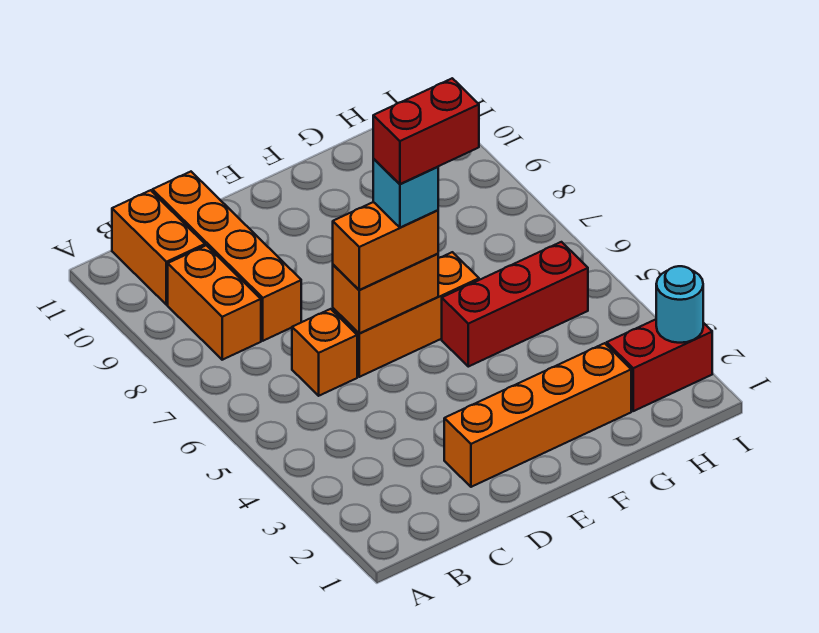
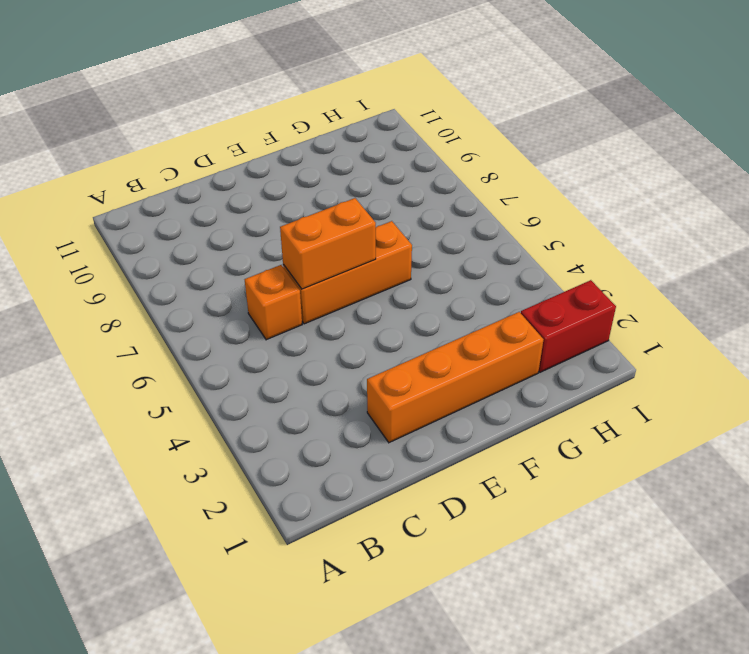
none -> orange 1x2 brick [168,245,261,360]
none -> orange 1x2 brick [112,190,205,305]
none -> orange 1x4 brick [152,172,301,341]

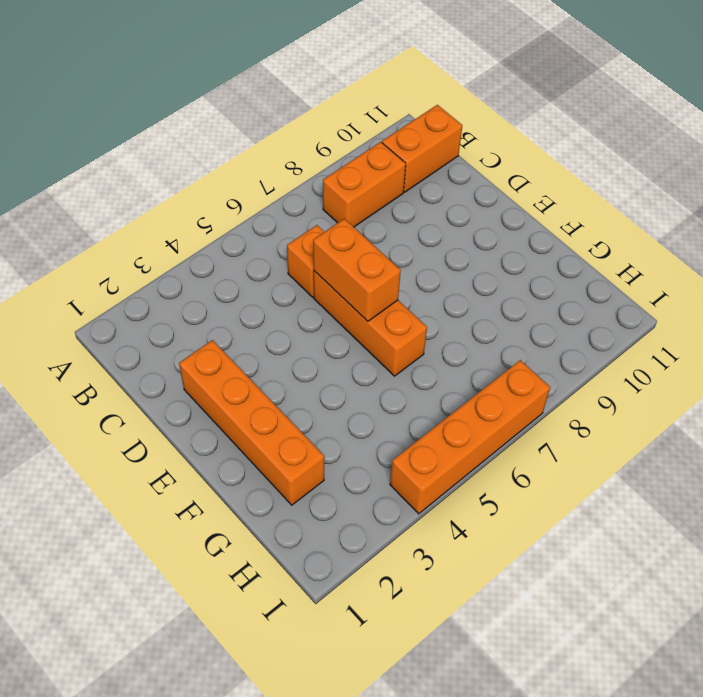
orange 1x4 brick [390,360,550,514] -> orange 1x4 brick moved to [152,172,301,341]
none -> red 1x3 brick [442,242,588,367]
none -> red 1x2 brick [607,319,712,411]
none -> cyan 1x1 round brick [656,266,703,343]

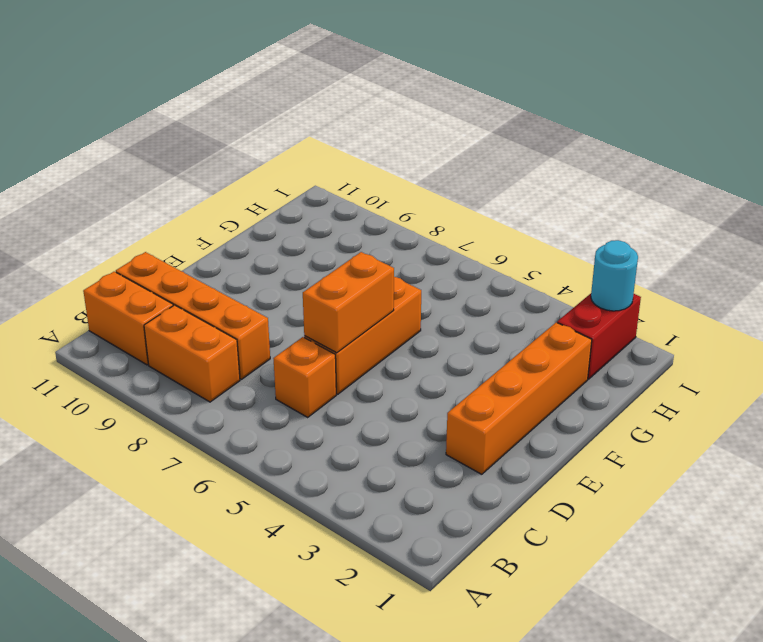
none -> red 1x3 brick [442,242,588,367]
none -> orange 1x2 brick [333,202,438,290]
none -> cyan 1x1 brick [373,159,438,227]

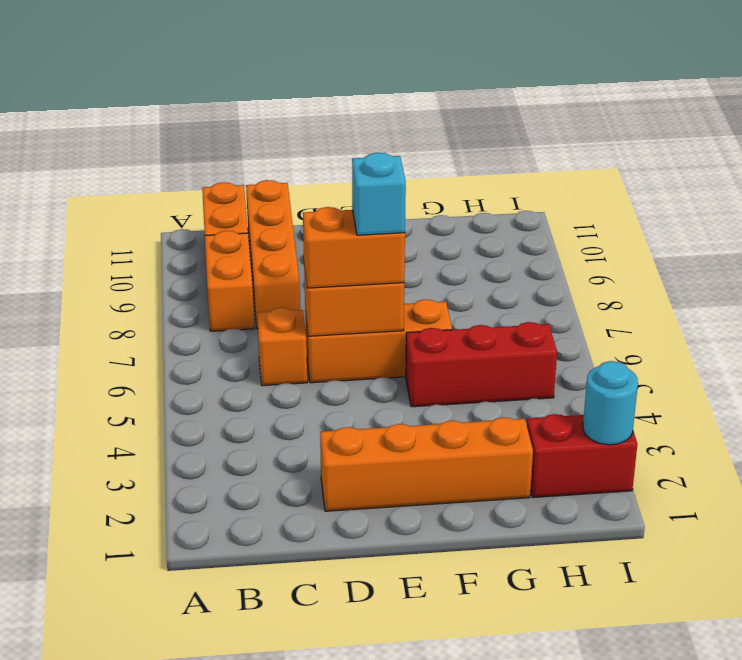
none -> red 1x2 brick [373,78,479,184]

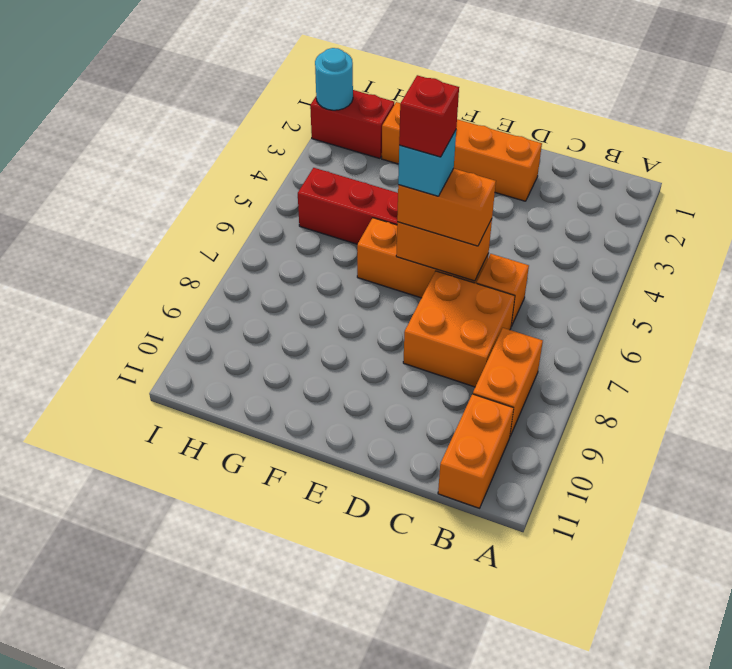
orange 2x2 brick [403,271,515,387] -> orange 1x4 brick [152,172,301,341]
red 1x1 brick [399,75,459,157] -> red 1x2 brick [373,78,479,184]

